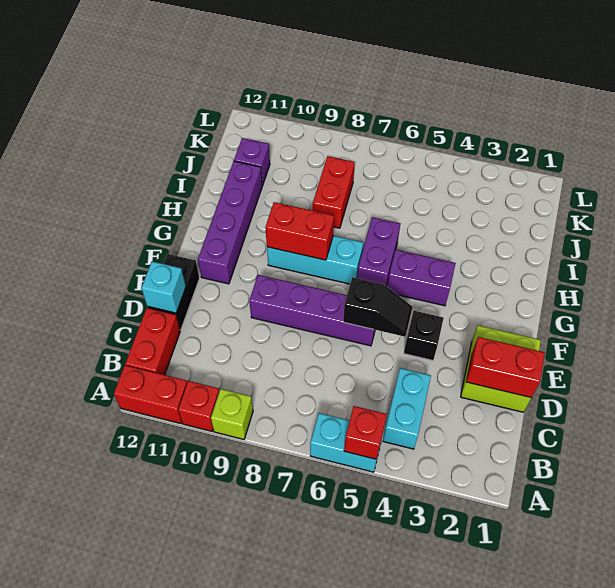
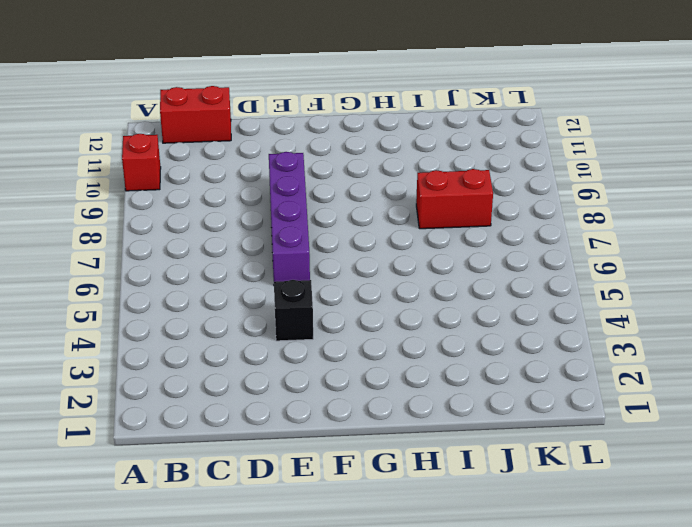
none -> cyan 1x2 brick [310,413,383,472]
none -> lime 1x1 brick [211,389,253,439]
none -> red 1x2 brick [114,365,187,424]

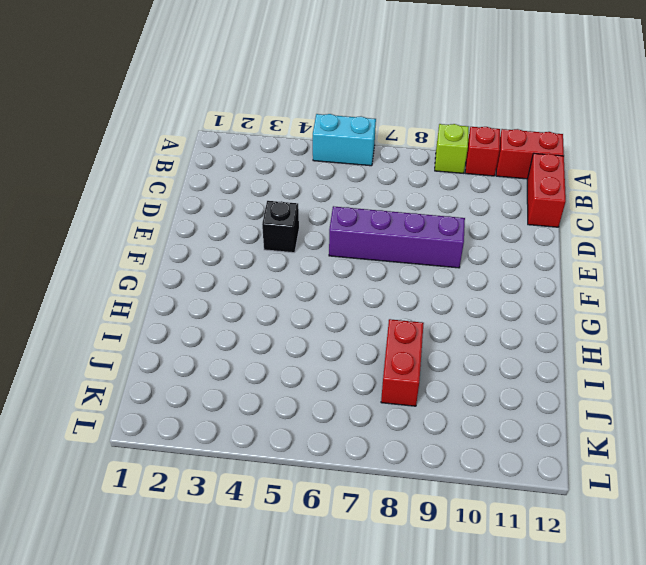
none -> cyan 1x2 brick [383,368,431,449]
none -> lime 2x2 brick [461,325,541,412]
none -> black 1x2 brick [147,254,199,330]

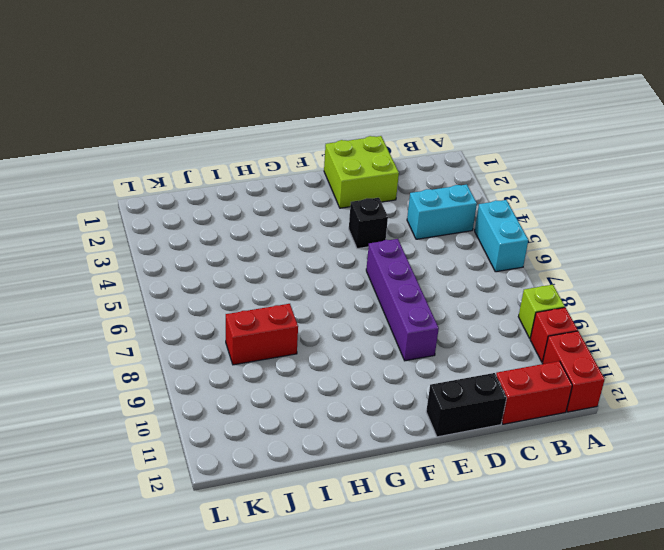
none -> purple 1x4 brick [198,161,262,284]
none -> purple 1x2 brick [387,250,456,306]
none -> purple 1x2 brick [357,217,400,286]

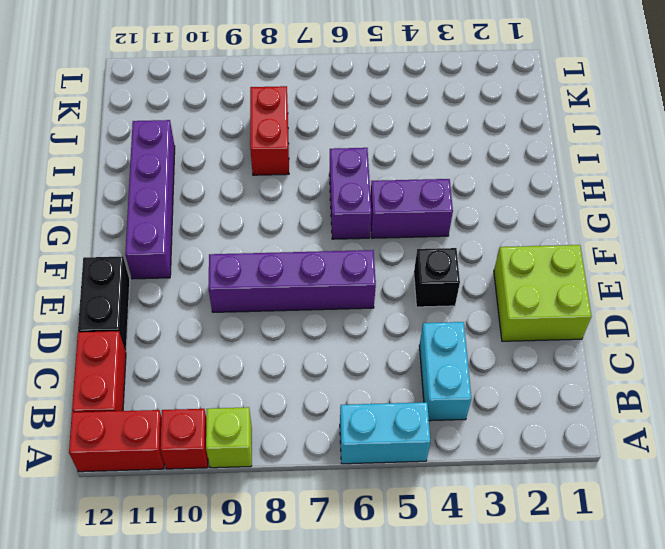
none -> cyan 1x3 brick [267,236,363,284]
none -> purple 1x1 brick [234,138,270,186]
none -> red 1x1 brick [344,406,387,459]

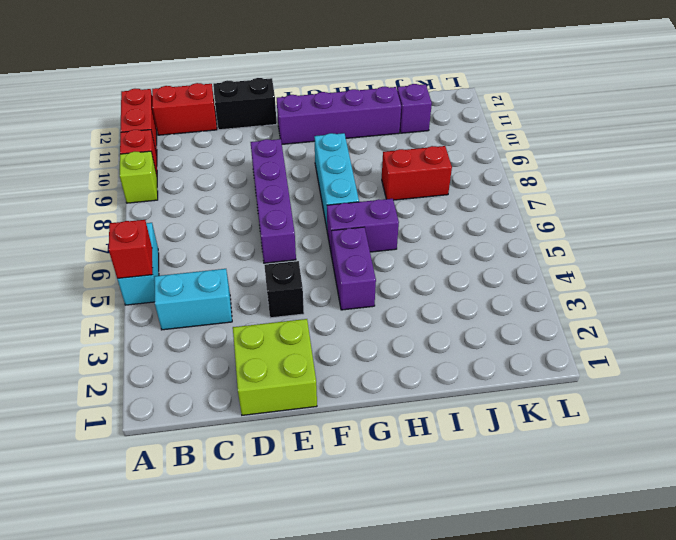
none -> red 1x2 brick [466,337,545,398]
none -> cyan 1x1 brick [141,261,186,313]
none -> black 1x2 slope [343,277,412,337]

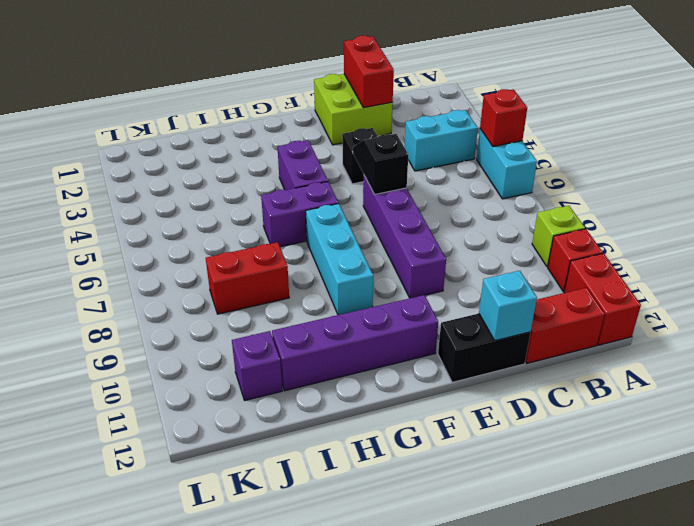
none -> red 1x2 brick [265,202,334,260]

